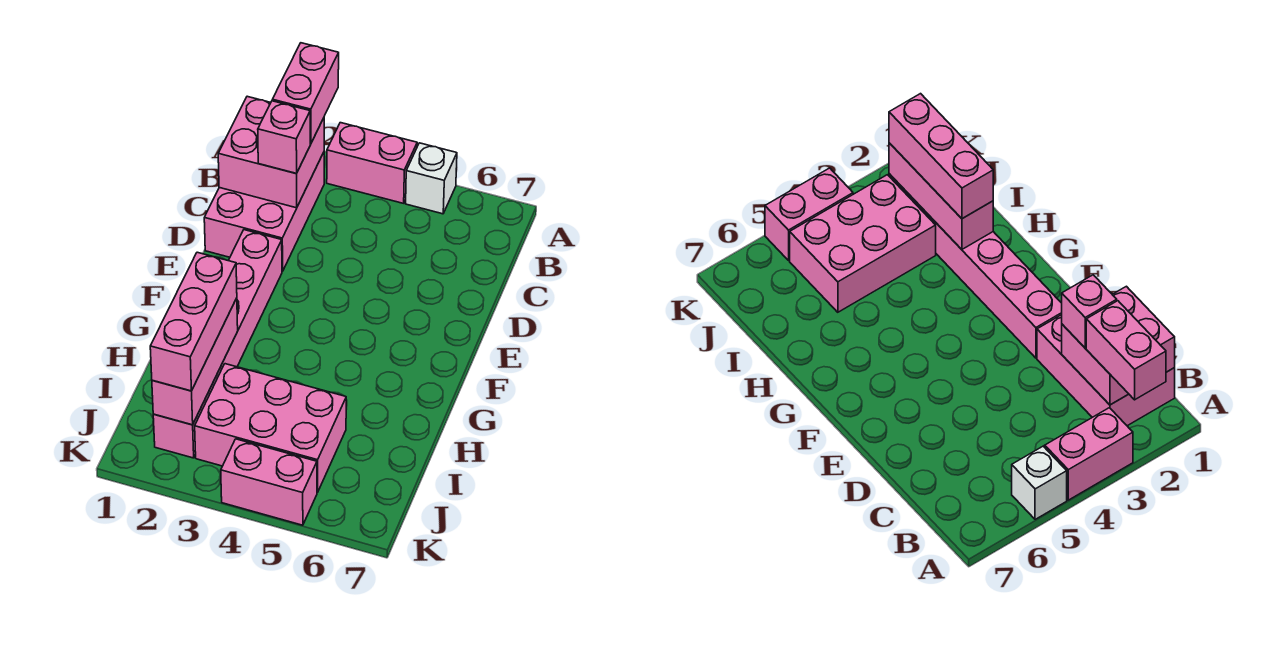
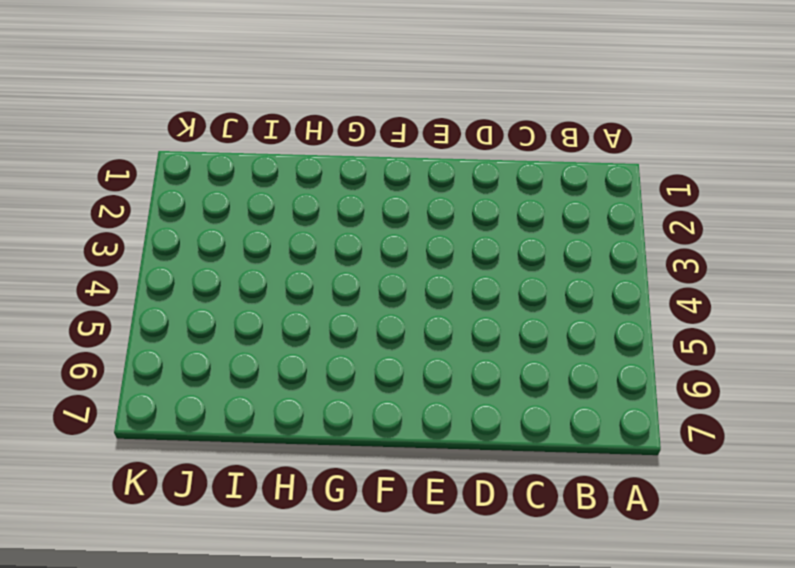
none -> pink 1x2 brick [327,123,417,203]
none -> white 1x1 brick [406,143,457,214]

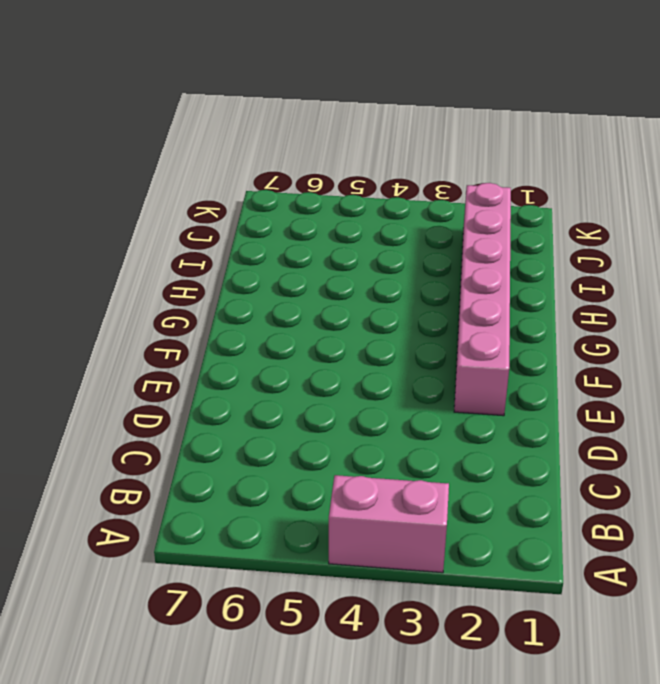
none -> white 1x1 brick [406,143,457,214]
none -> pink 2x3 brick [204,152,324,271]

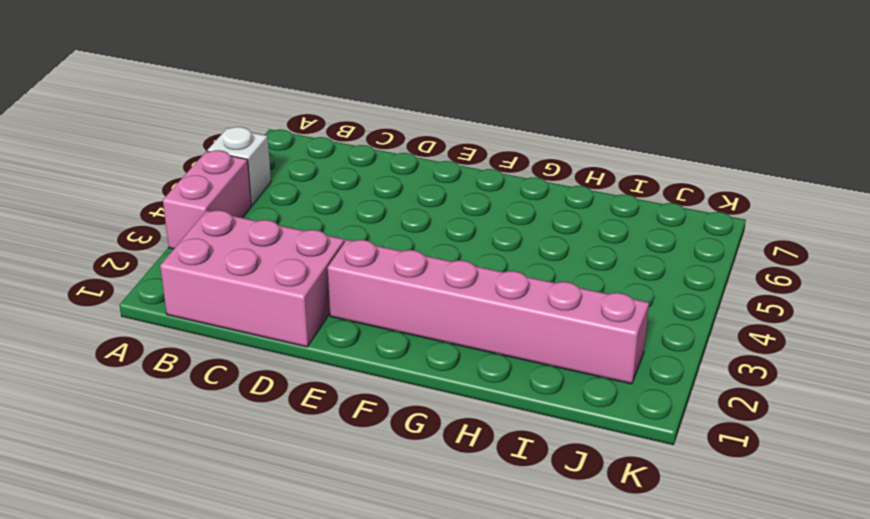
none -> pink 2x3 brick [195,364,346,492]
none -> pink 1x2 brick [221,439,317,525]

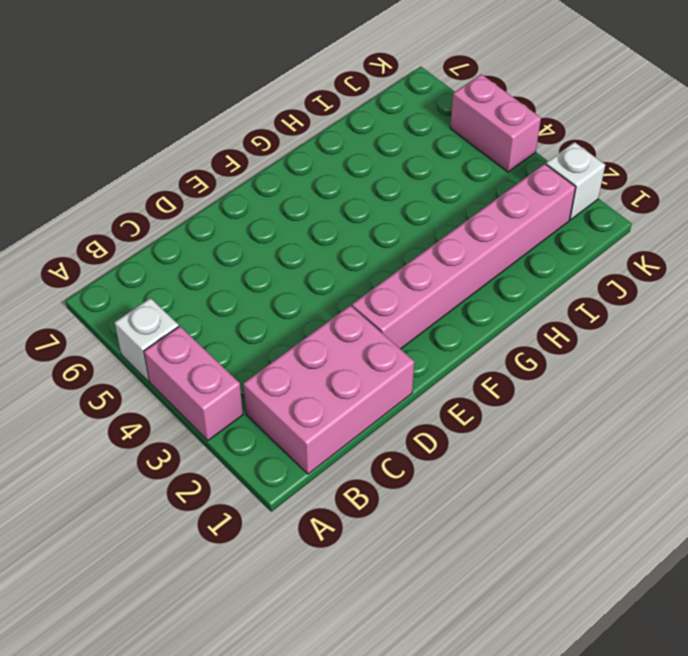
white 1x1 brick [546,142,605,220] -> none
none -> pink 2x3 brick [195,364,346,492]
none -> pink 2x2 brick [218,96,324,208]

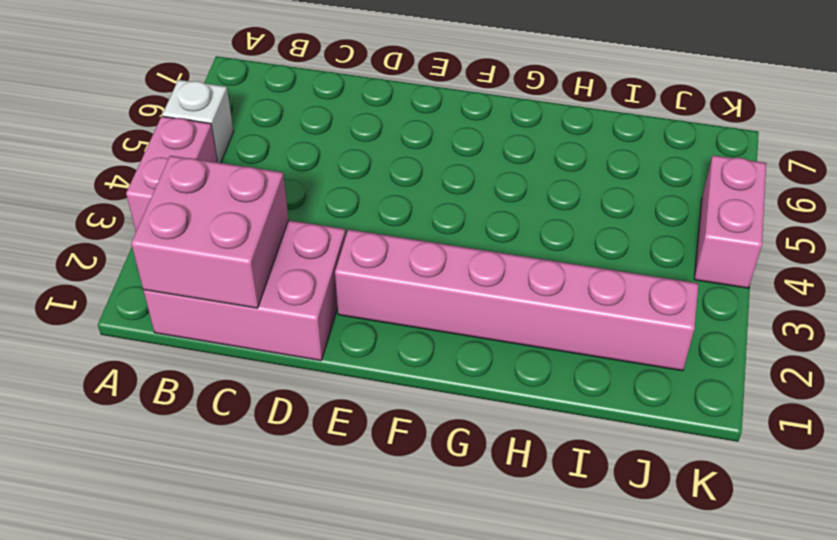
none -> pink 2x3 brick [195,364,346,492]
none -> pink 1x3 brick [152,298,238,425]

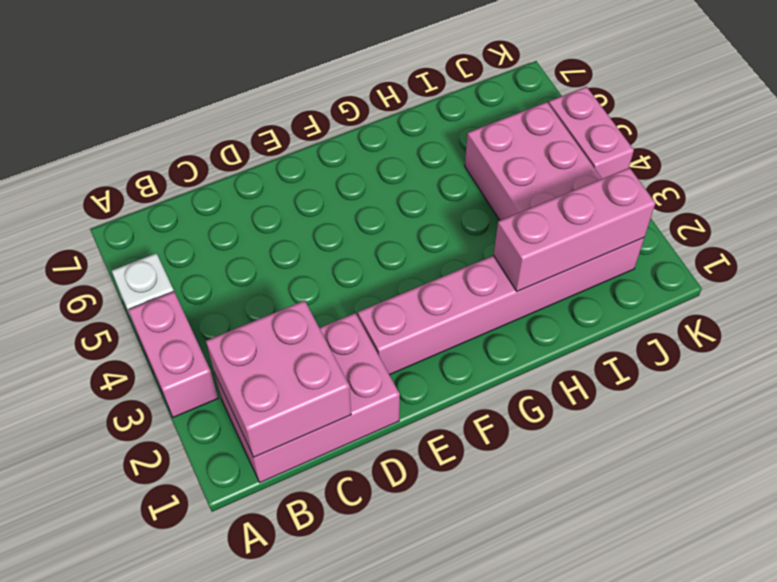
none -> pink 1x2 brick [272,43,339,144]
none -> pink 1x1 brick [258,101,310,174]

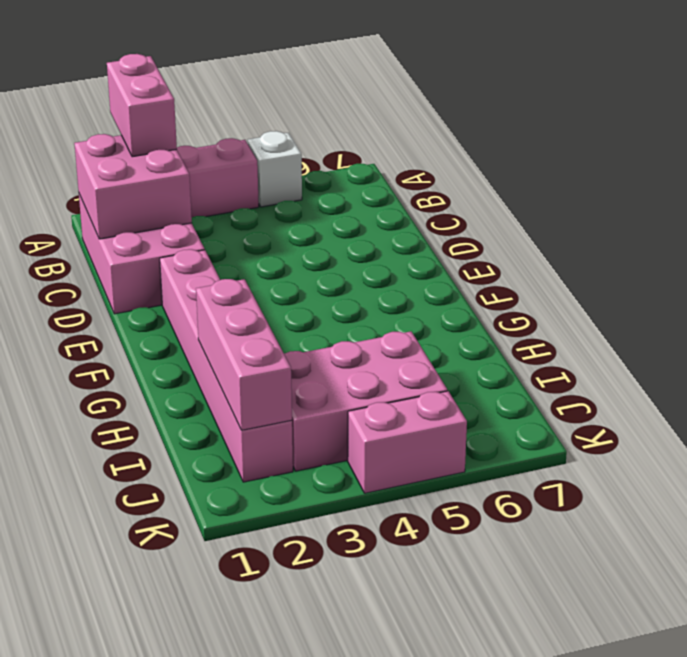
none -> pink 1x1 brick [258,101,310,174]
none -> pink 1x3 brick [150,252,237,391]

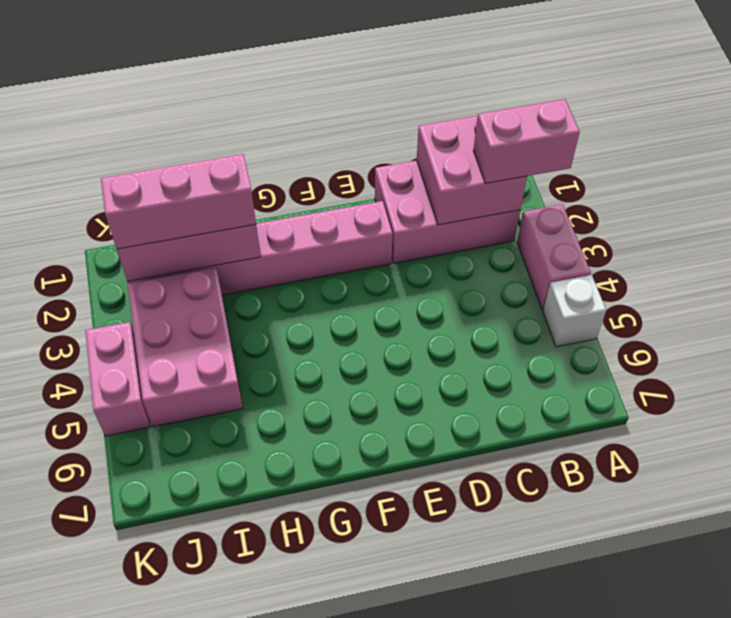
none -> pink 1x1 brick [258,101,310,174]

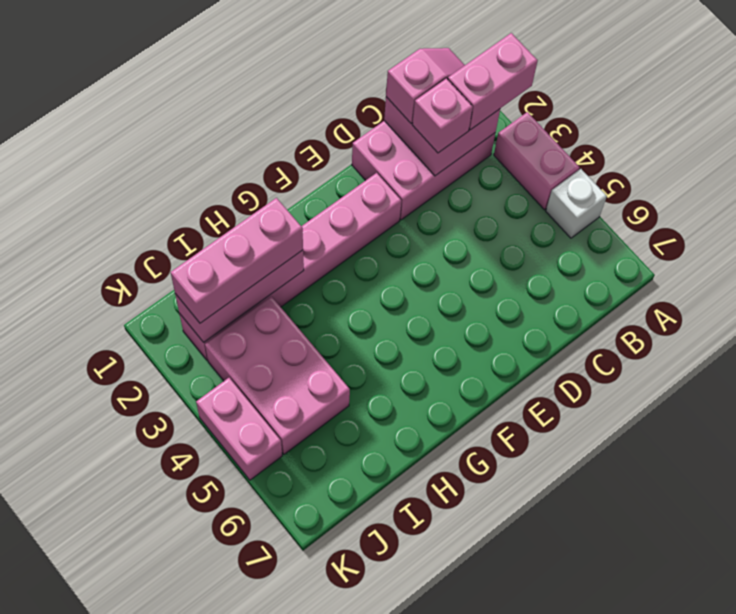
pink 1x2 slope [386,48,465,124] -> none

